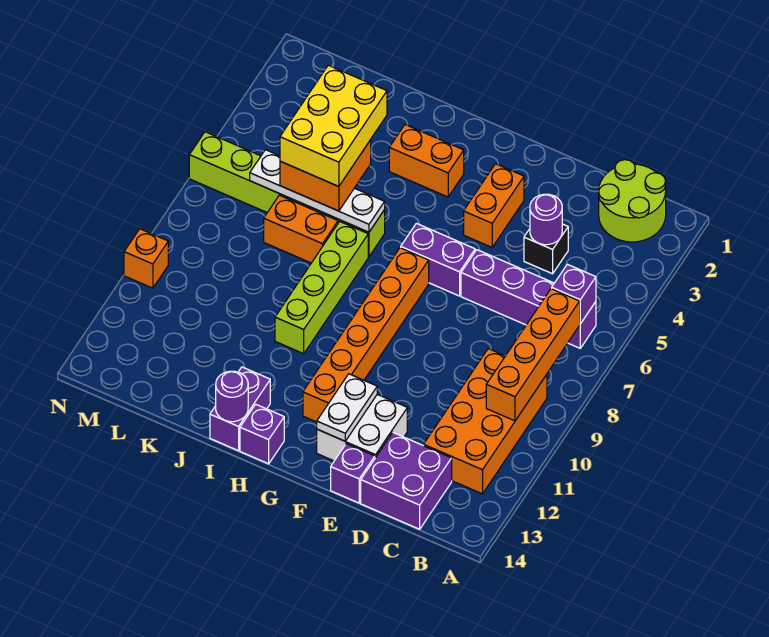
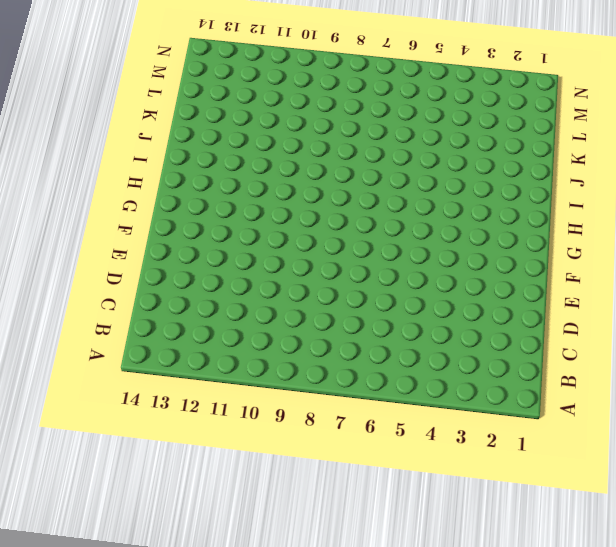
none -> lime 2x2 round brick [599,160,666,242]
none -> purple 1x4 brick [461,250,596,348]
none -> orange 2x4 brick [424,349,547,494]

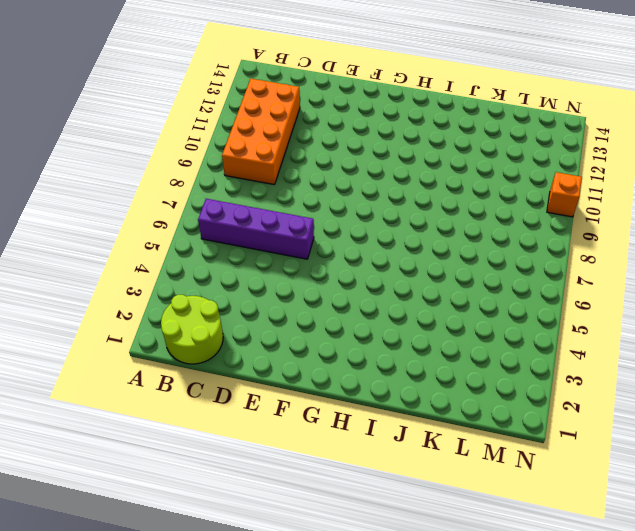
none -> purple 2x2 brick [361,433,452,529]
none -> black 1x1 brick [524,224,568,274]
none -> white 2x2 brick [317,394,407,461]

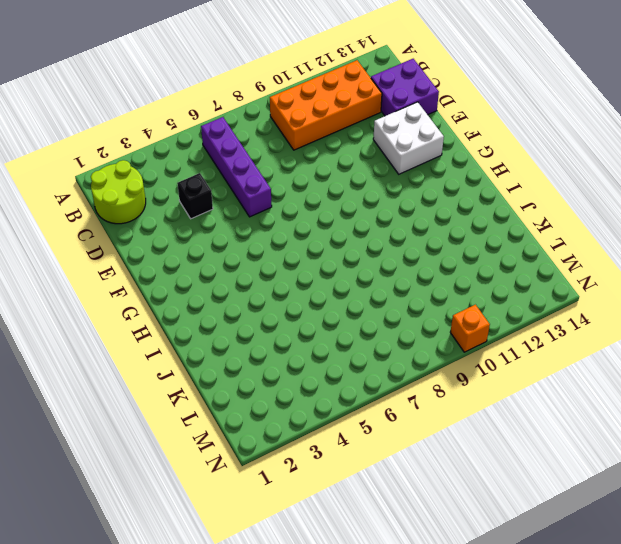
none -> purple 1x1 brick [331,444,375,503]
none -> orange 1x2 brick [464,164,524,247]
none -> purple 1x2 brick [401,223,475,296]

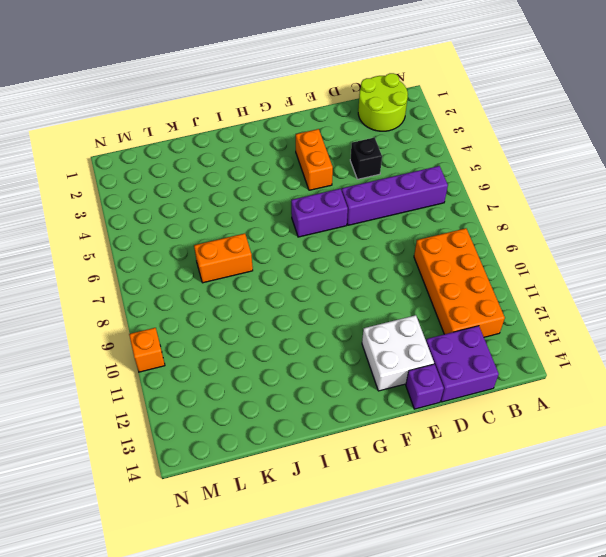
none -> orange 1x6 brick [303,248,429,422]
none -> orange 1x2 brick [389,125,464,197]
none -> purple 1x1 brick [240,404,284,464]

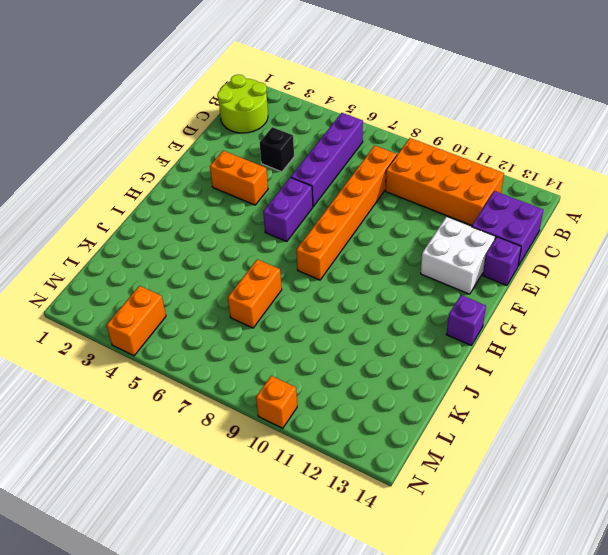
orange 1x6 brick [296,146,397,280] -> orange 1x6 brick turned to [303,248,429,422]
orange 1x2 brick [106,286,166,356] -> orange 1x2 brick moved to [389,125,464,197]
none -> lime 1x6 brick [189,132,385,257]
none -> lime 1x4 brick [275,222,368,354]
none -> purple 1x2 brick [210,367,270,451]

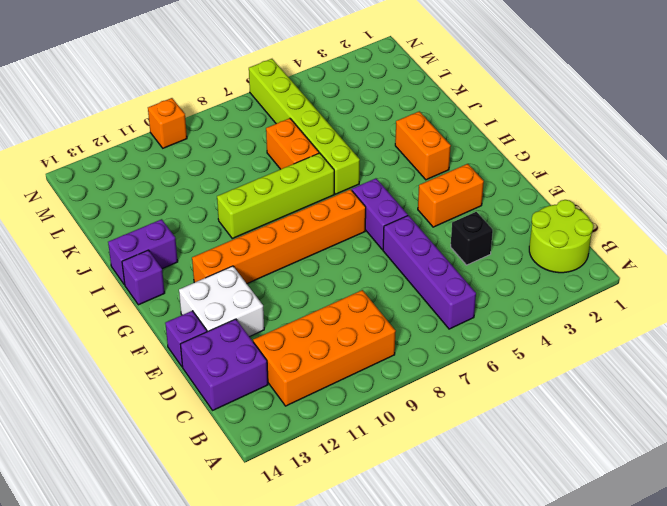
none -> purple 1x1 brick [552,264,596,324]
none -> orange 1x4 brick [486,289,580,421]
none -> purple 1x1 round brick [530,194,562,245]

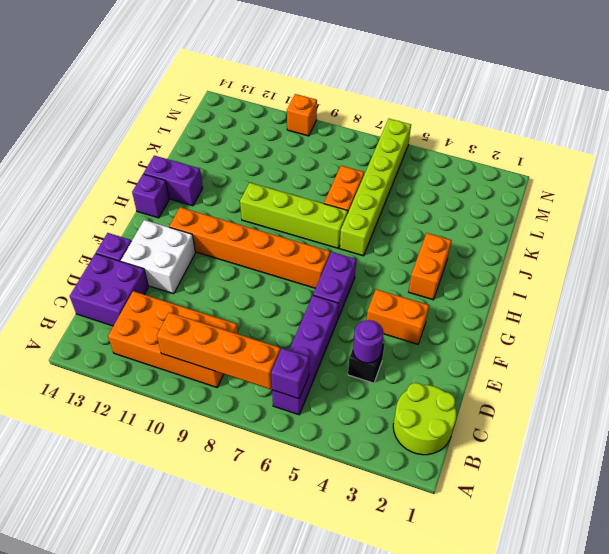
none -> white 1x2 plate [317,374,377,441]
none -> white 1x4 plate [250,150,385,232]
none -> purple 1x1 round brick [216,371,248,422]

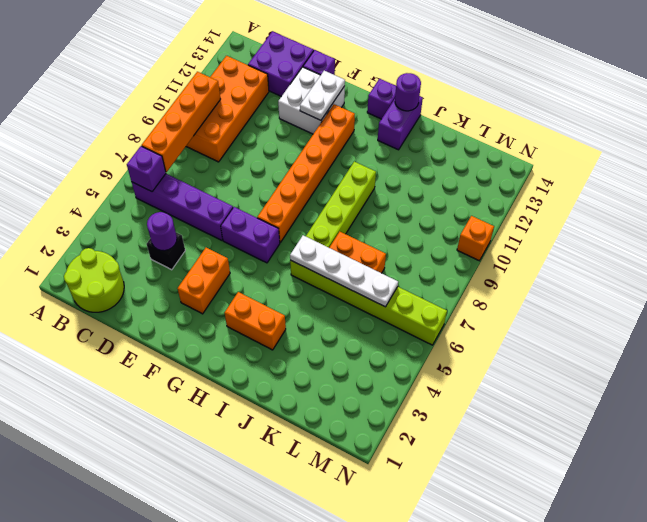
none -> orange 2x2 brick [280,140,371,211]
none -> yellow 2x3 brick [280,65,387,187]

